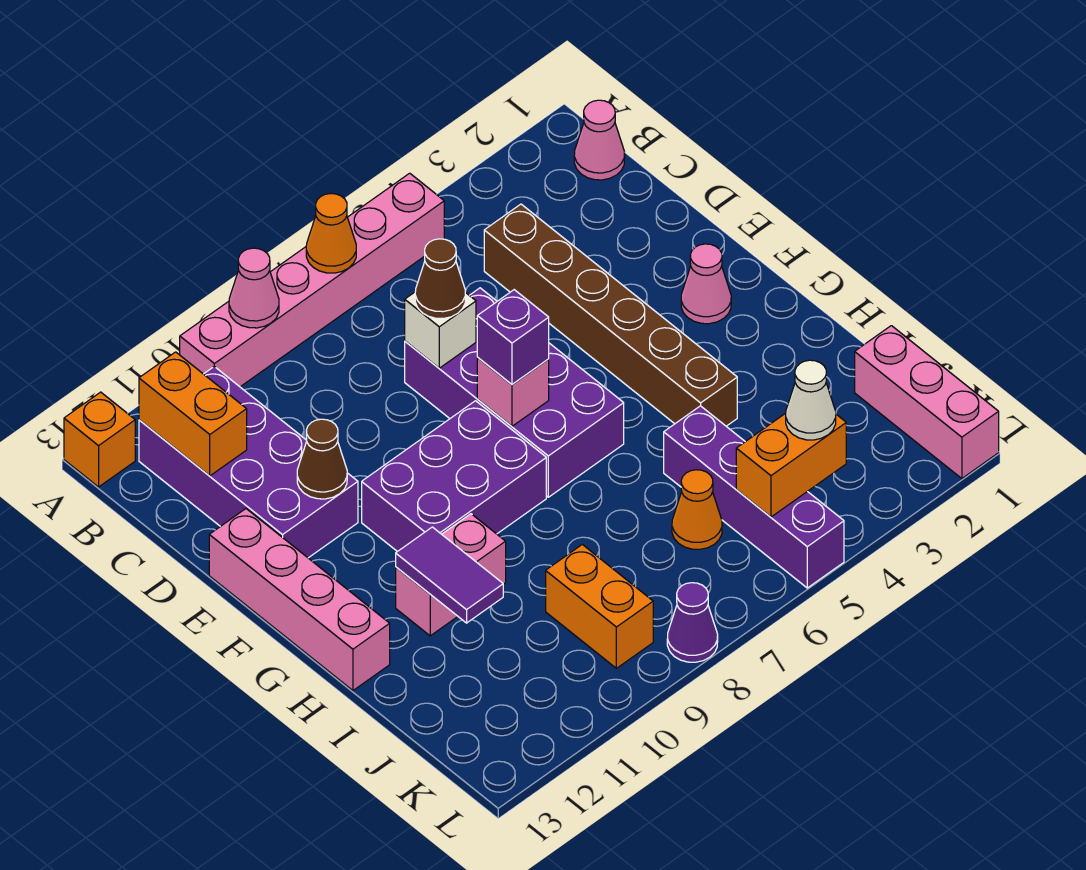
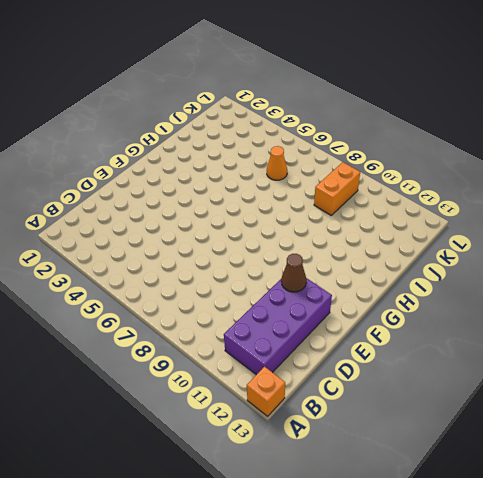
none -> pink 1x6 brick [180,173,444,387]
none -> pink 1x1 cone [574,100,625,180]
none -> brown 1x6 brick [484,204,737,426]

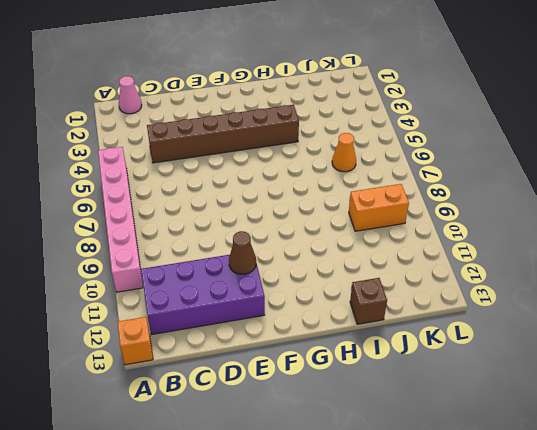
brown 1x1 brick [350,278,387,324] -> none
none -> purple 2x4 brick [405,288,624,497]
none -> pink 1x4 brick [209,509,390,690]
none -> pink 1x1 cone [681,244,731,324]

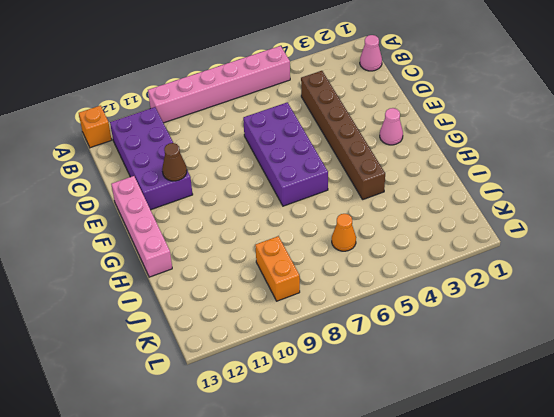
none -> purple 2x3 brick [362,401,546,552]
none -> pink 1x2 brick [396,514,506,636]
none -> purple 1x4 brick [664,406,844,588]

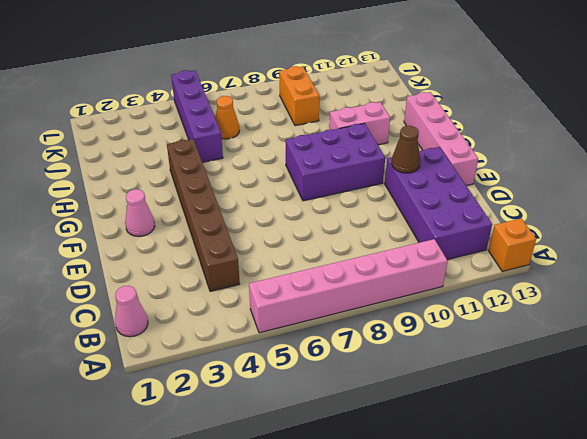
none -> purple 2x4 brick [405,288,624,497]
none -> pink 1x3 brick [855,326,999,479]
none -> purple 1x1 cone [667,583,718,662]

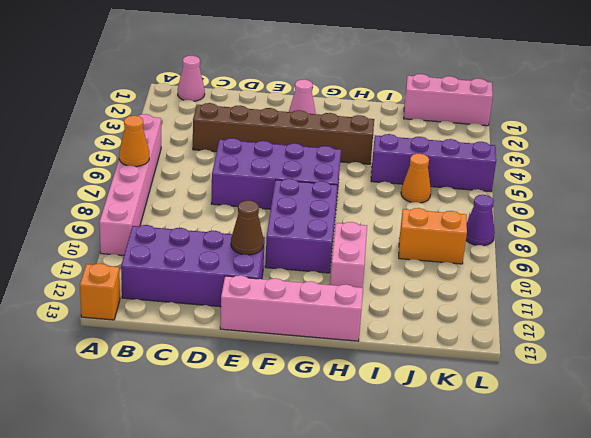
none -> pink 1x1 cone [229,248,279,328]
none -> orange 1x2 brick [139,352,247,476]
none -> white 1x1 brick [405,292,476,368]

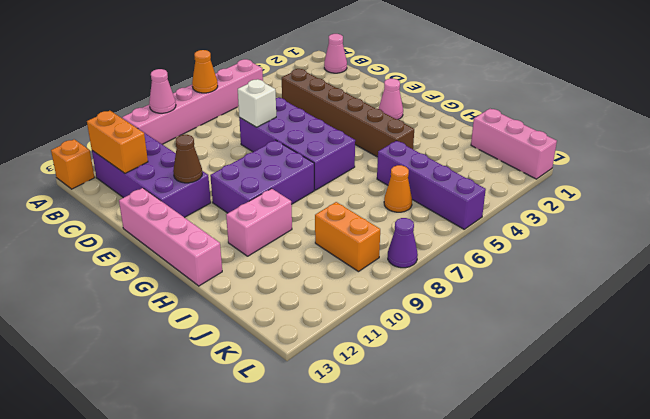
none -> pink 1x1 brick [477,358,549,426]
none -> purple 1x2 tile [396,527,503,623]
none -> orange 1x2 brick [736,413,846,517]

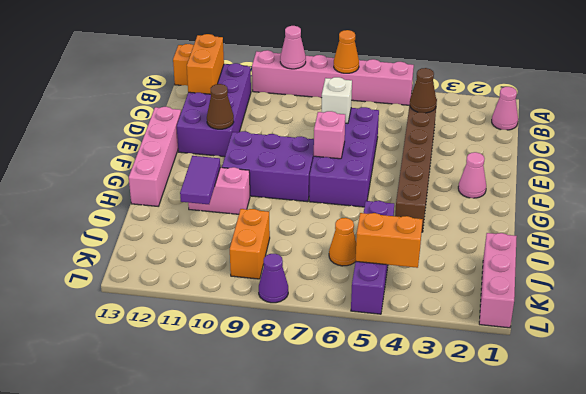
brown 1x1 cone [410,68,437,113] -> brown 1x1 cone moved to [415,239,465,319]
none -> purple 1x1 brick [477,290,549,384]
none -> white 1x1 cone [786,360,836,440]

